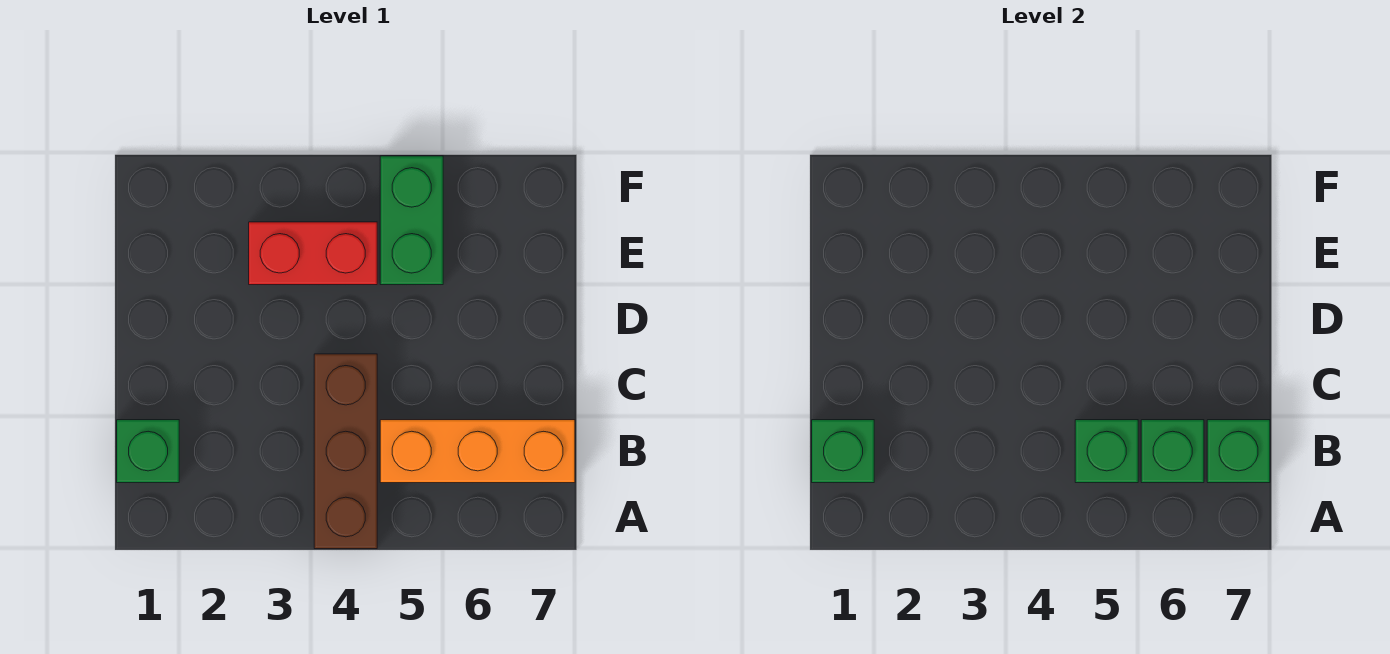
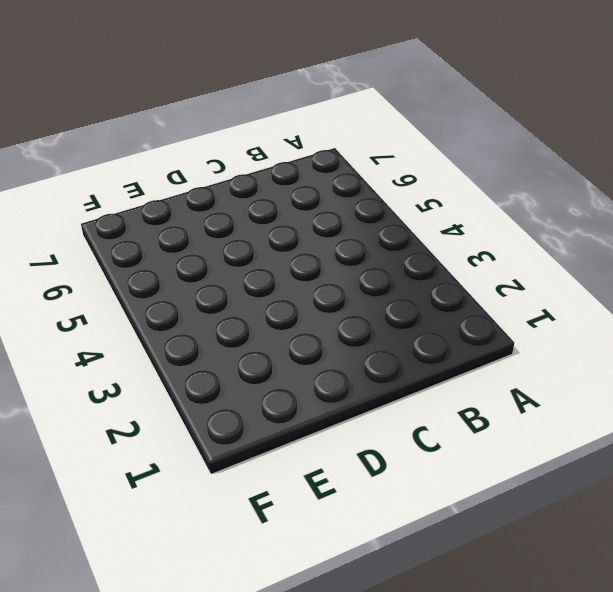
none -> brown 1x3 brick [314,354,377,549]
none -> green 1x1 brick [117,420,179,483]

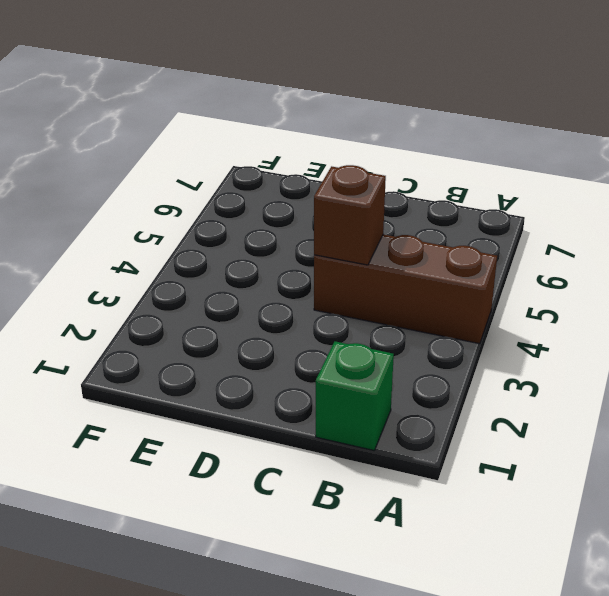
brown 1x1 brick [314,165,386,265] -> none
none -> orange 1x3 brick [380,420,575,483]
none -> red 1x2 brick [249,222,377,285]

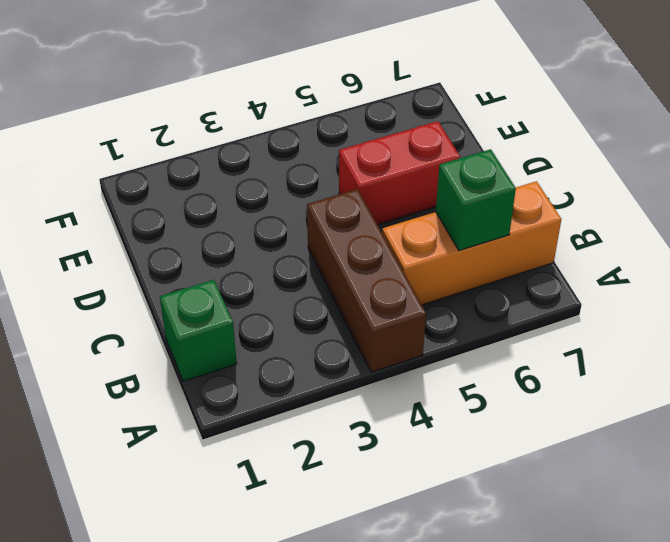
red 1x2 brick [339,121,460,225] -> red 1x2 brick moved to [249,222,377,285]
none -> green 1x2 brick [380,156,443,285]
none -> green 1x1 brick [812,420,874,483]

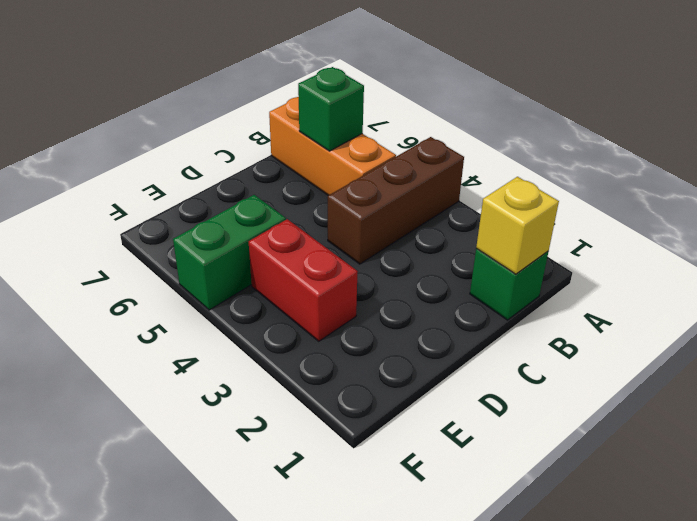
yellow 1x1 brick [476,177,559,274] -> green 1x1 brick [812,420,874,483]
none -> green 1x1 brick [1075,420,1138,483]
none -> green 1x1 brick [1207,420,1270,483]

